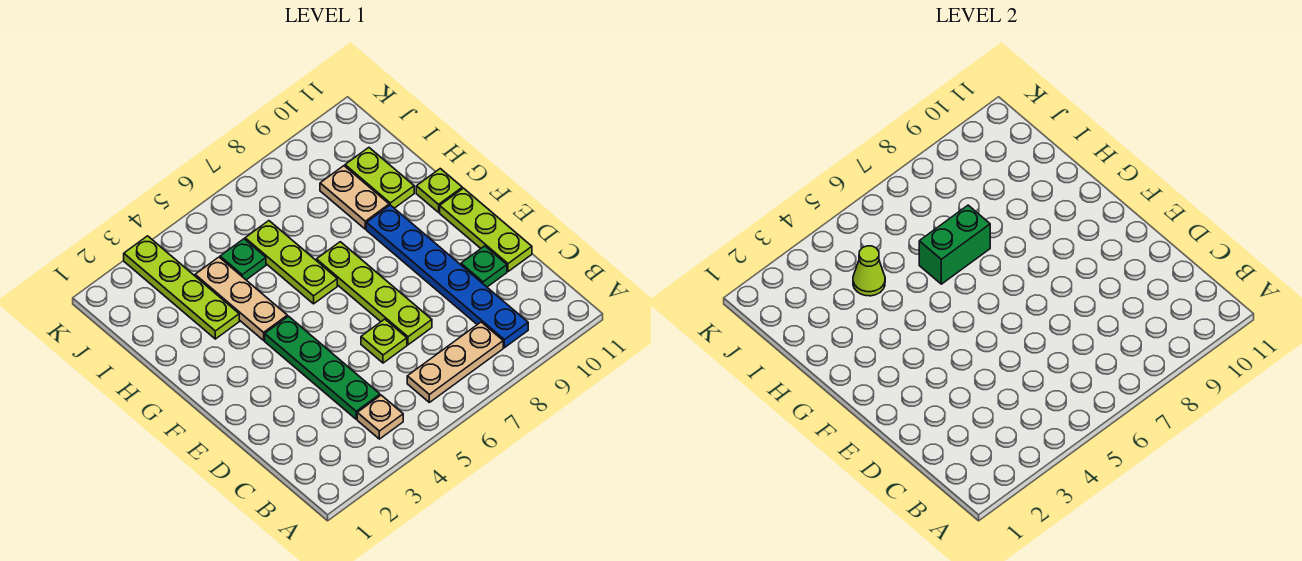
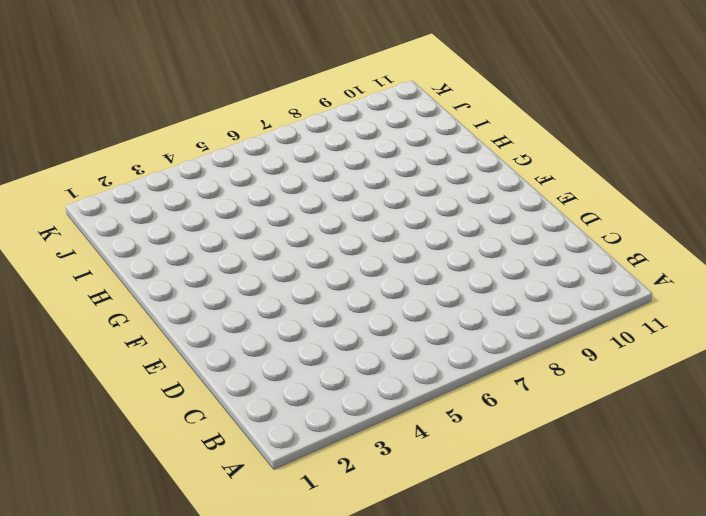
none -> tan 1x1 plate [357,395,403,439]
none -> tan 1x3 plate [407,322,503,402]
none -> blue 1x6 plate [366,205,528,348]

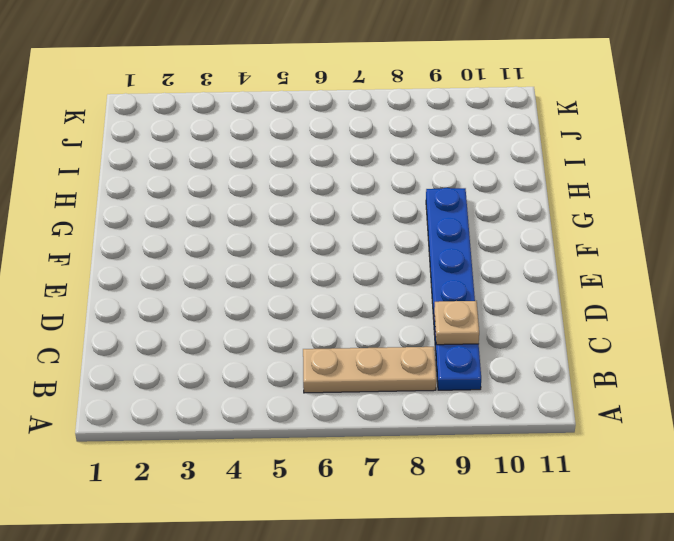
tan 1x1 plate [434,301,479,345] -> tan 1x1 plate moved to [357,395,403,439]
none -> green 1x4 plate [265,316,380,419]
none -> lime 1x1 plate [361,319,407,363]
none -> lime 1x4 plate [317,242,432,345]

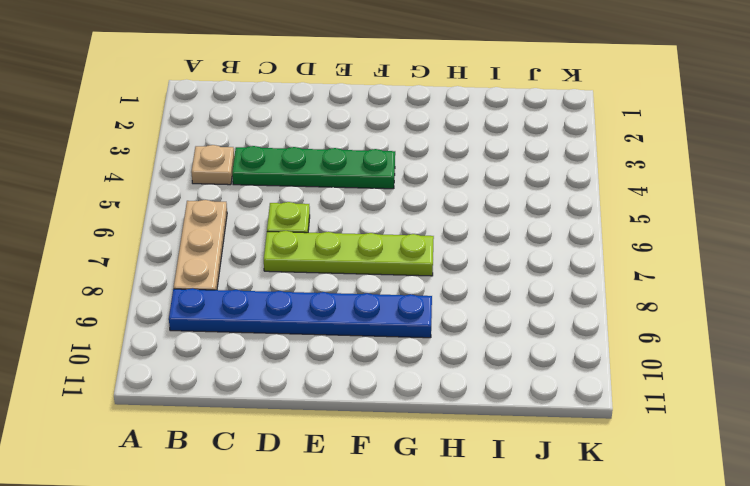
none -> green 1x1 plate [461,246,507,287]
none -> lime 1x3 plate [440,188,532,272]
none -> tan 1x3 plate [195,257,287,340]

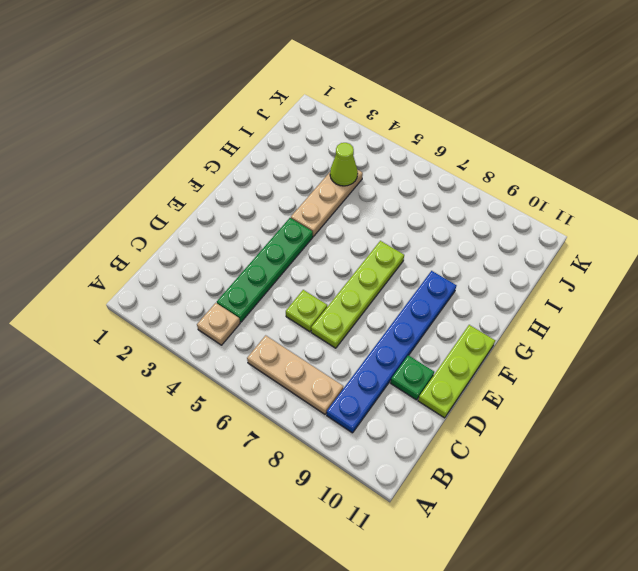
none -> lime 1x3 plate [245,221,337,304]
none -> lime 1x1 plate [416,169,462,212]
none -> lime 1x4 plate [124,236,239,339]

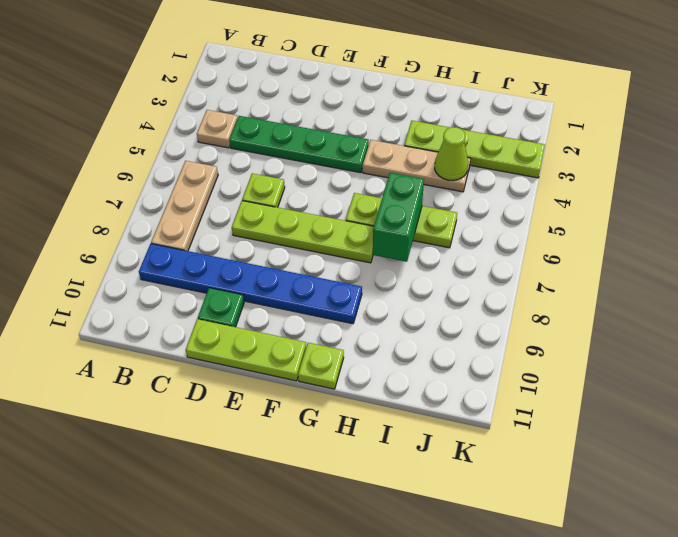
none -> tan 1x2 plate [320,166,389,229]
none -> lime 1x2 plate [345,148,414,208]
none -> green 1x1 plate [220,239,266,280]

